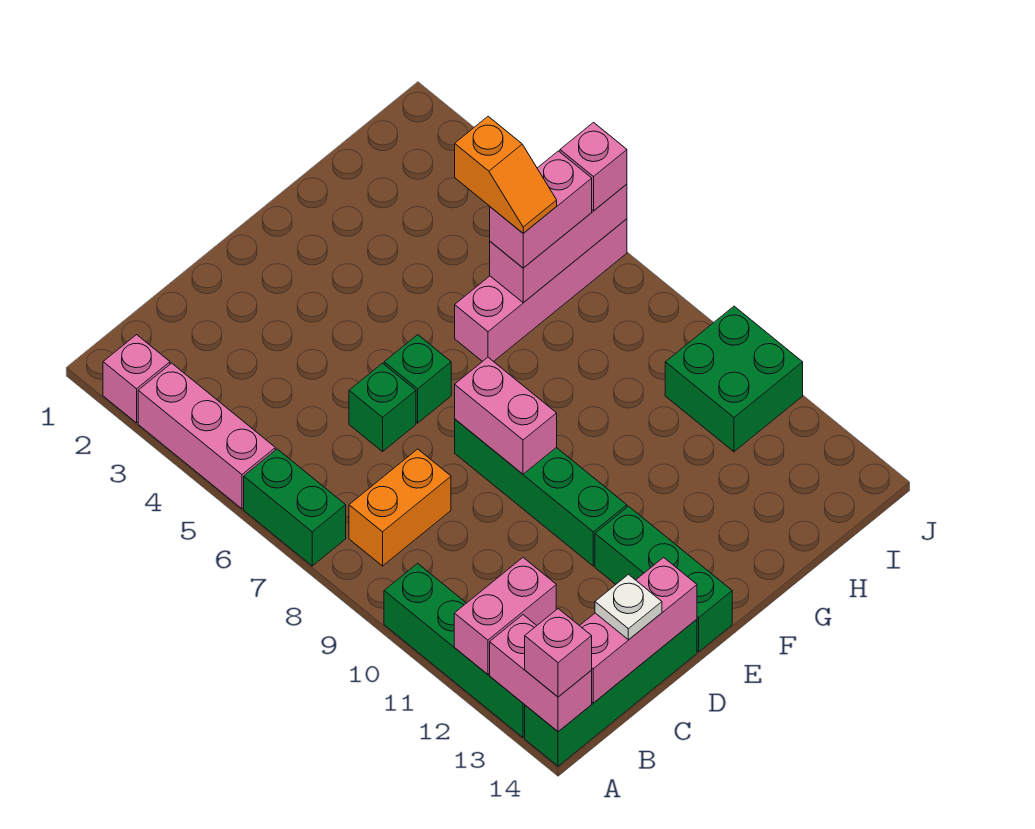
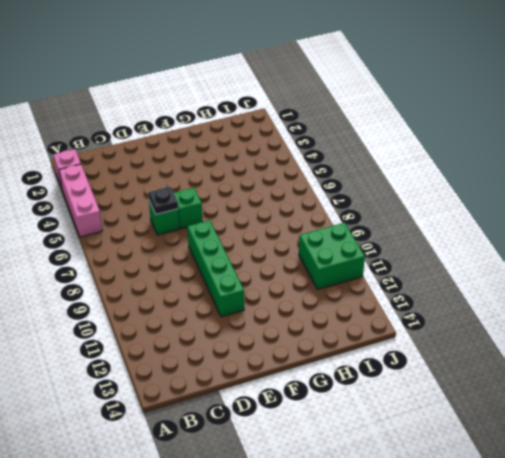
black 1x1 plate [148,187,178,214] -> none
none -> green 1x2 brick [244,449,346,566]
none -> green 1x4 brick [384,563,525,737]
none -> green 1x4 brick [525,619,697,766]

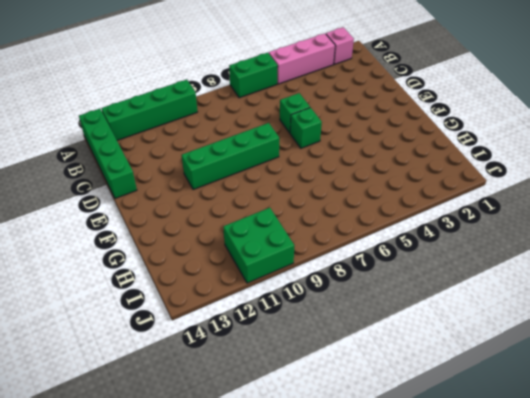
none -> orange 1x2 brick [349,449,451,566]
none -> green 1x3 brick [595,506,732,652]
none -> pink 1x4 brick [455,219,627,362]

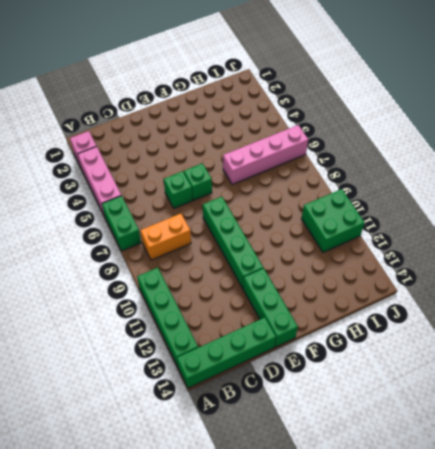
none -> pink 1x2 brick [454,558,556,674]
none -> pink 1x2 brick [490,615,592,732]
none -> pink 1x3 brick [580,557,697,703]

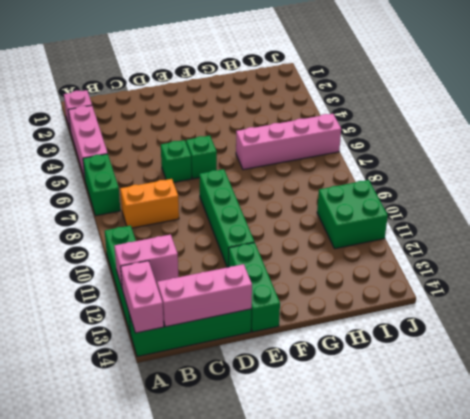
none -> pink 1x2 brick [455,357,557,474]
none -> pink 1x3 brick [490,184,627,303]
none -> pink 1x1 brick [525,609,592,697]

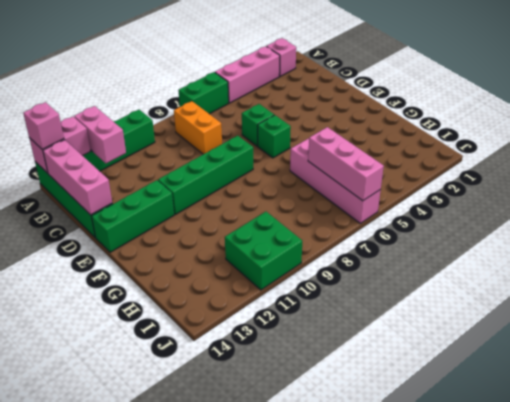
none -> pink 1x2 brick [455,357,557,474]
none -> white 1x1 plate [595,575,662,640]
none -> pink 1x2 brick [490,151,592,268]

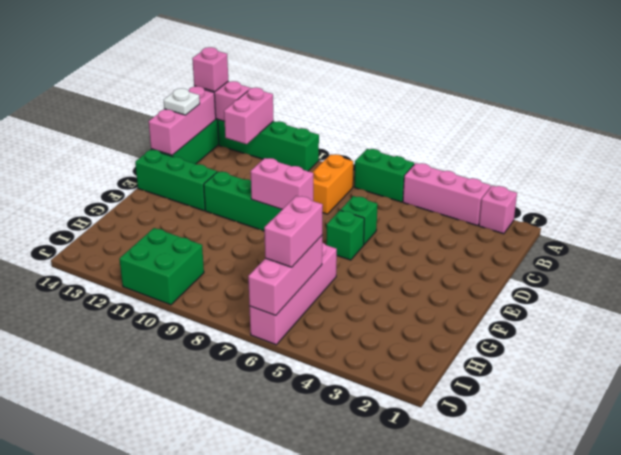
none -> pink 1x1 brick [560,123,627,211]
none -> orange 1x2 slope [455,116,557,233]

